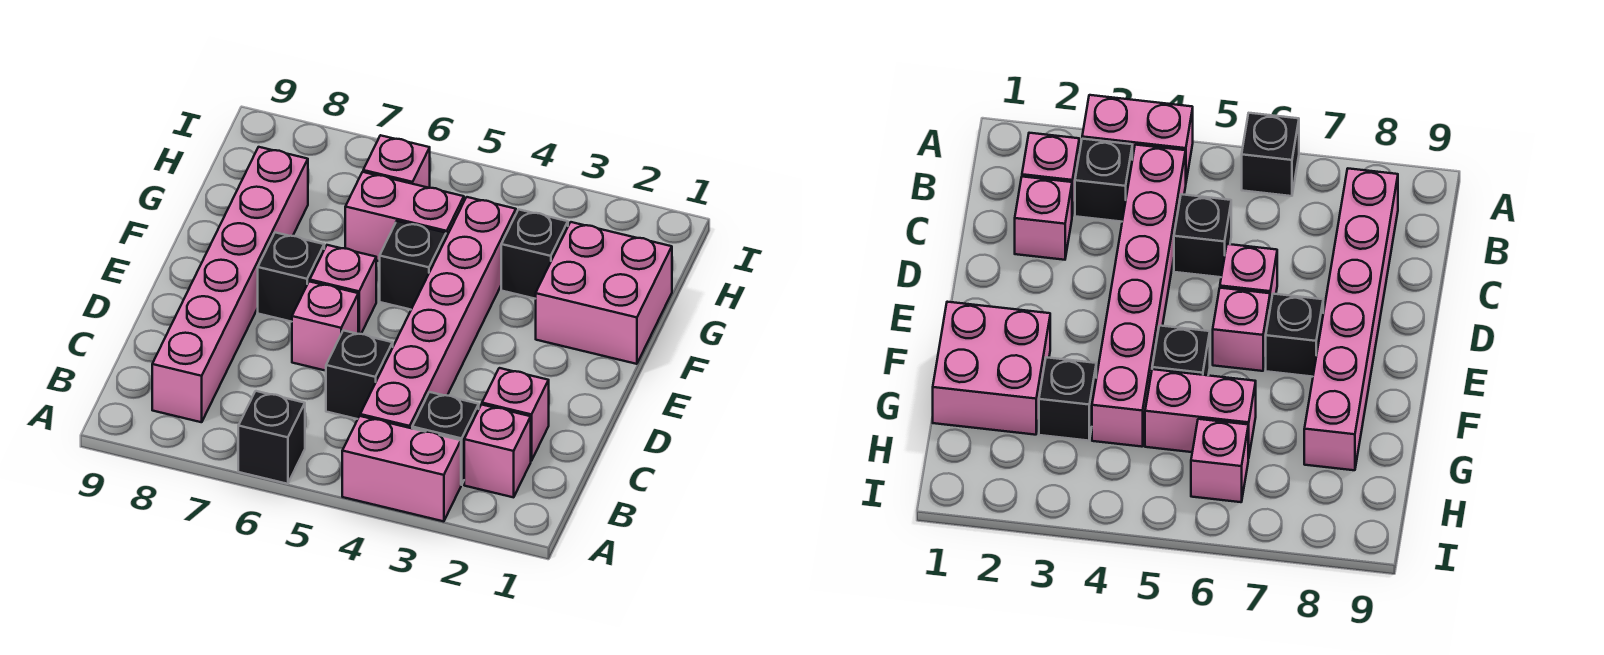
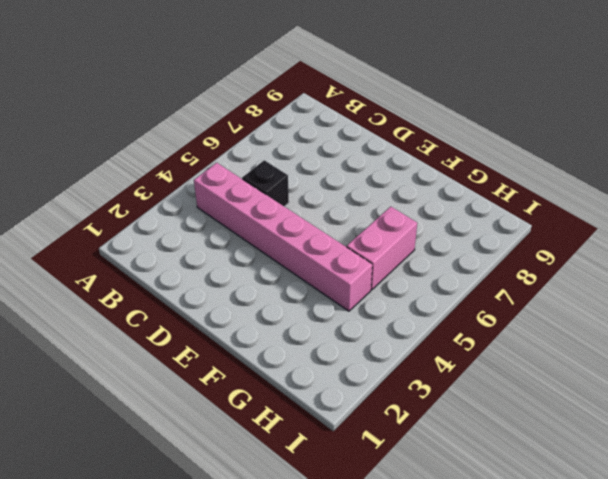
none -> pink 1x2 brick [342,416,461,521]
none -> black 1x1 brick [238,391,305,484]
none -> pink 1x1 brick [464,404,531,497]

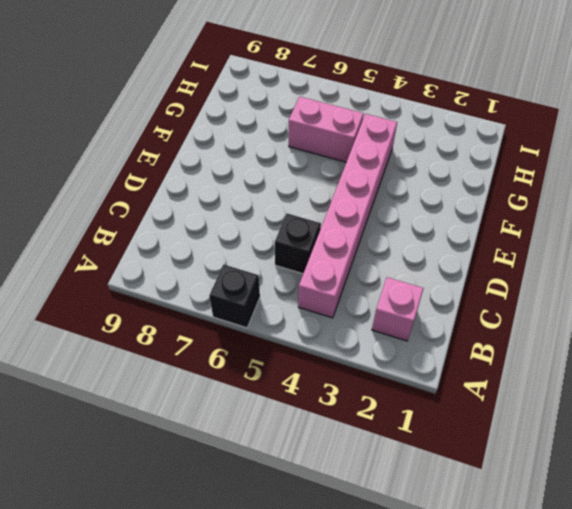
none -> pink 1x2 brick [342,416,461,521]
none -> black 1x1 brick [412,392,479,485]
none -> pink 1x6 brick [152,147,308,422]

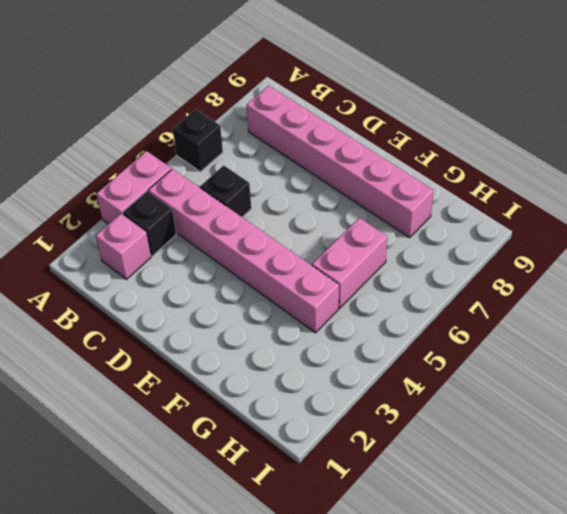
none -> pink 1x1 brick [482,368,549,461]
none -> pink 1x1 brick [292,281,358,371]
none -> pink 1x1 brick [310,245,376,334]

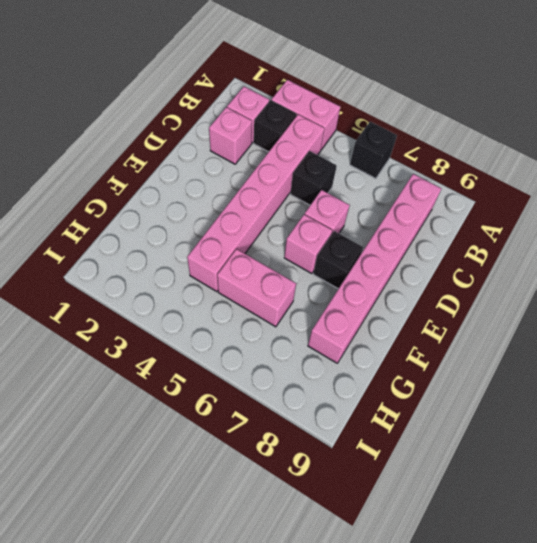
none -> pink 2x2 brick [536,222,672,364]
none -> black 1x1 brick [380,221,446,310]
none -> black 1x1 brick [501,209,568,299]

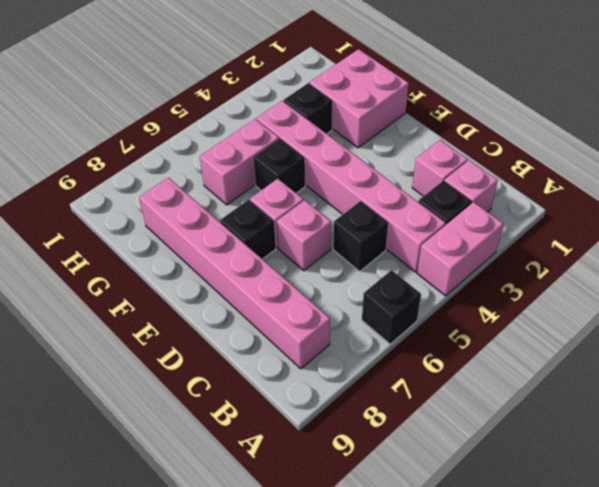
none -> pink 1x1 brick [363,135,430,188]

